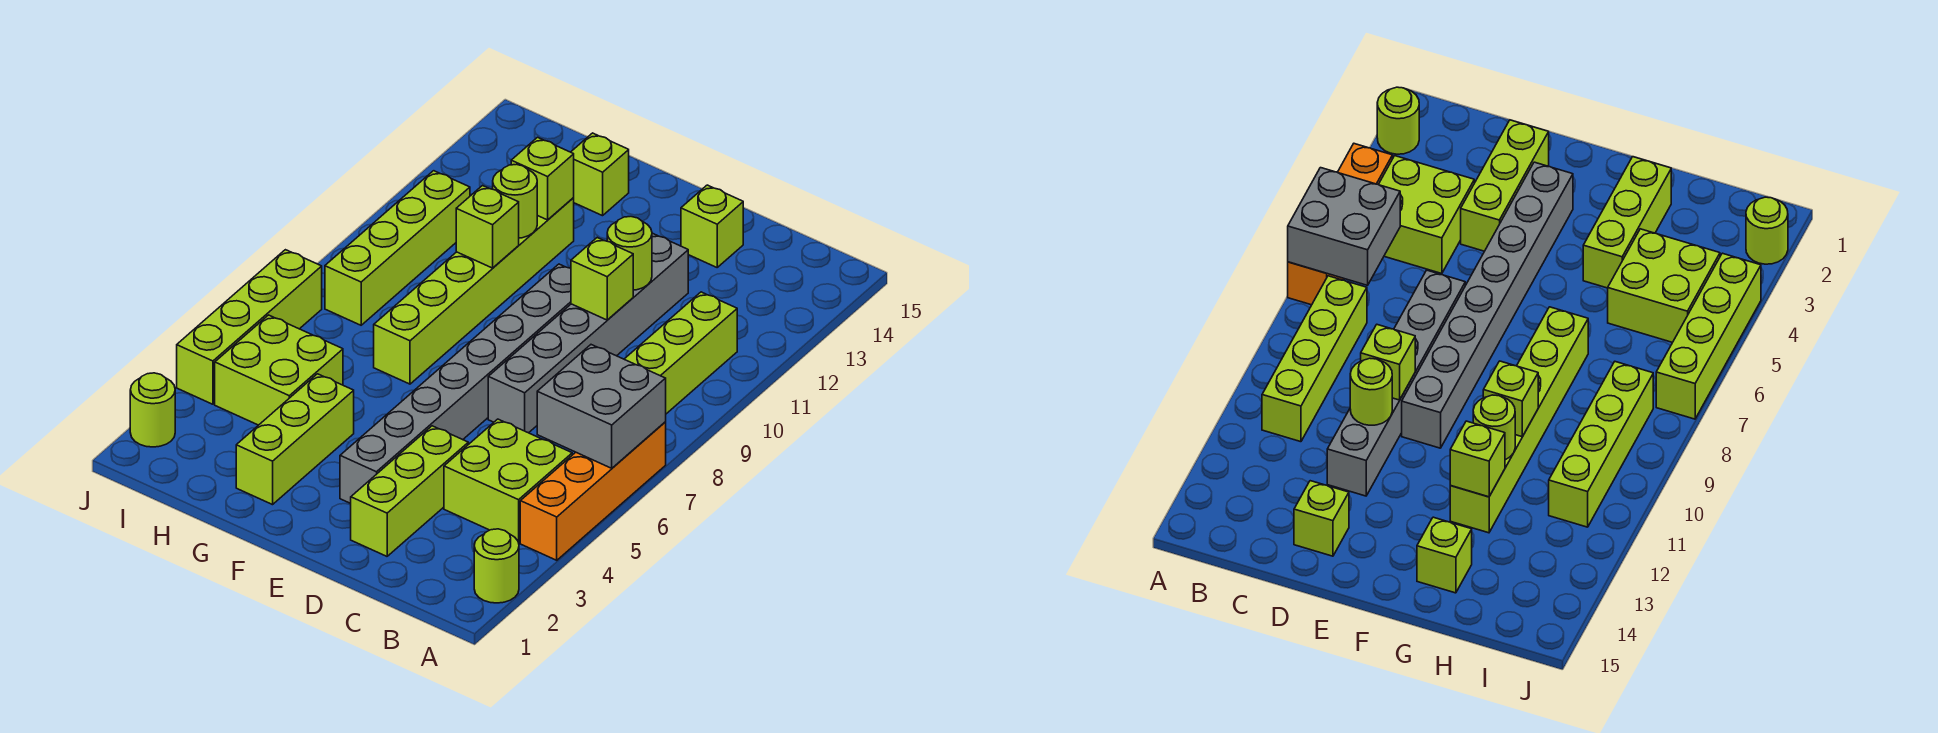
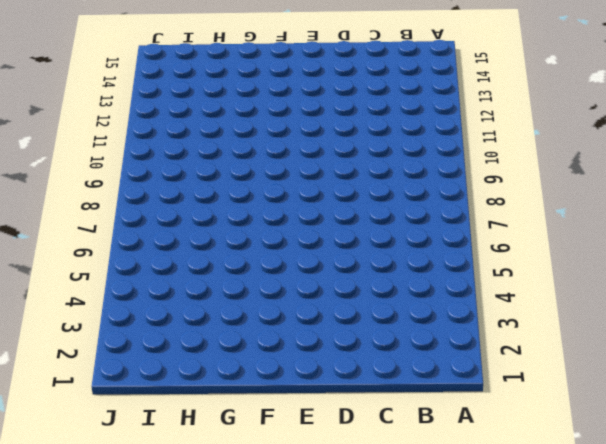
none -> lime 1x1 round brick [474,529,519,603]
none -> orange 1x4 brick [520,422,666,560]
none -> lime 2x2 brick [444,419,572,543]

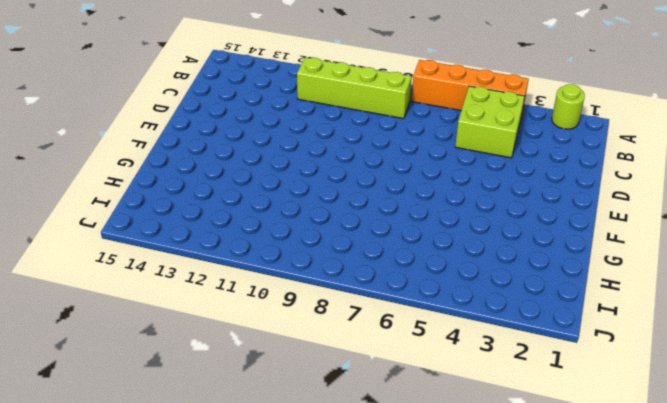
none -> lime 1x3 brick [351,426,468,556]
none -> grey 1x6 brick [488,233,688,433]
none -> lime 1x1 brick [681,185,743,267]

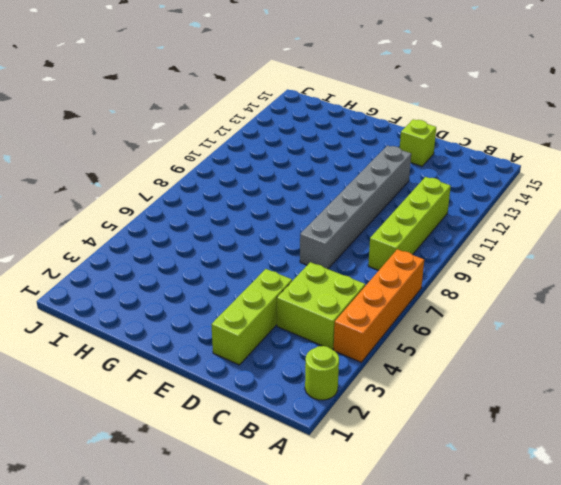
none -> grey 1x8 brick [340,264,571,504]
none -> lime 1x3 brick [236,374,354,505]
none -> lime 1x6 brick [374,197,574,384]

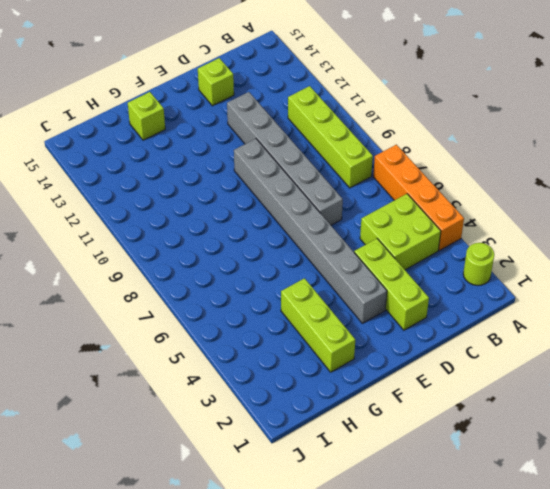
none -> lime 1x6 brick [374,197,574,384]
none -> lime 2x2 brick [215,315,343,425]
none -> lime 1x4 brick [325,171,470,325]

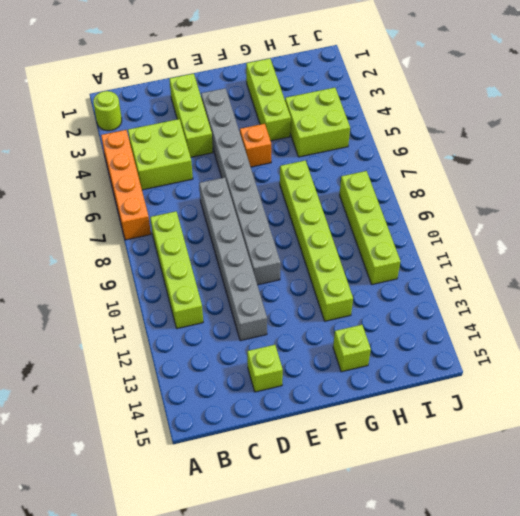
orange 1x1 brick [240,124,271,167] -> none
none -> lime 1x1 round brick [130,373,175,447]
none -> lime 1x4 brick [177,250,322,404]
none -> grey 2x2 brick [537,345,666,468]

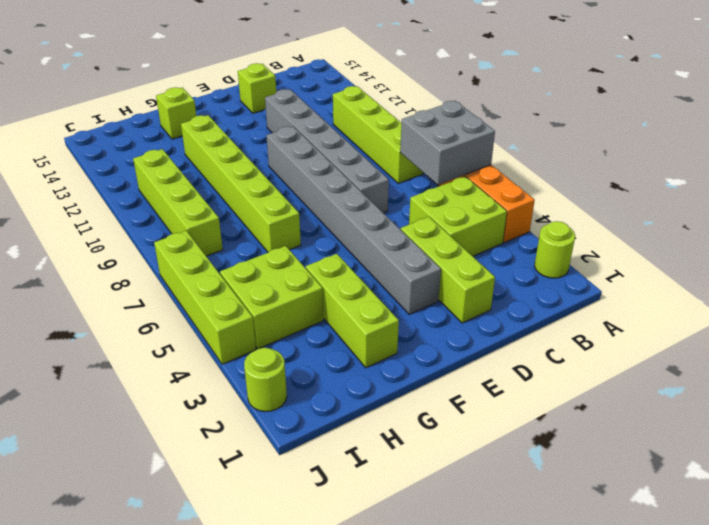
none -> lime 1x1 brick [571,238,633,320]
none -> lime 1x1 round brick [607,217,652,290]
none -> lime 1x1 brick [456,186,519,268]

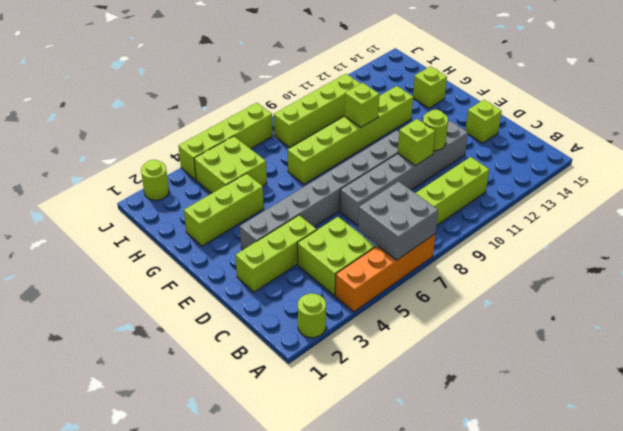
none -> lime 1x1 round brick [493,164,537,238]
none -> lime 1x1 brick [511,137,574,220]

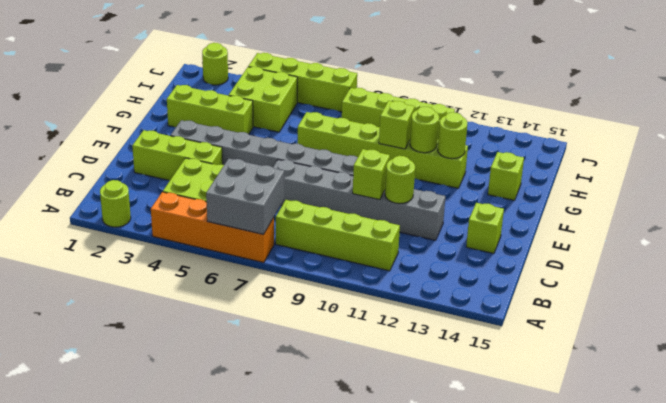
lime 1x1 round brick [438,112,467,159] -> lime 1x1 brick [511,137,574,220]

